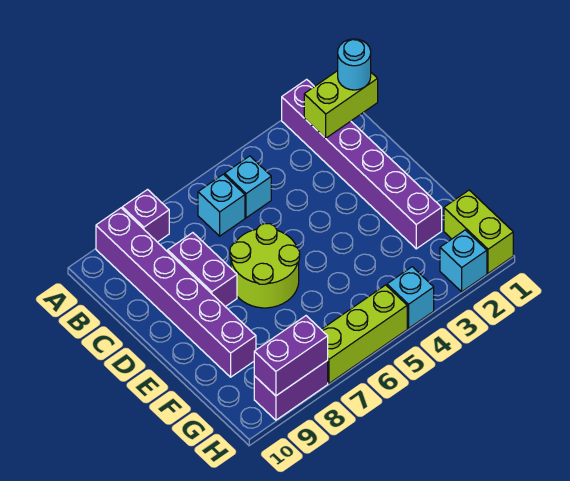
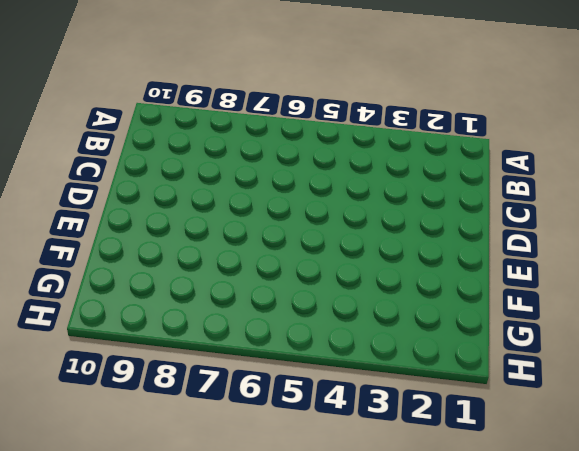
none -> purple 1x6 brick [282,79,442,249]
none -> purple 1x1 brick [122,190,169,242]
none -> purple 1x6 brick [96,208,256,377]

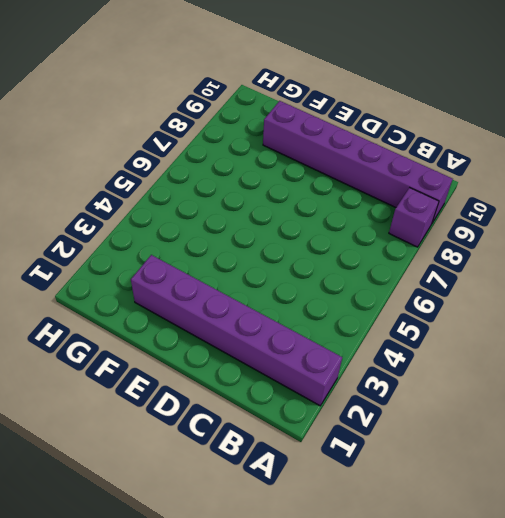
none -> cyan 1x1 brick [225,156,271,218]
none -> cyan 1x1 brick [198,174,245,236]
none -> purple 1x2 brick [168,233,237,307]

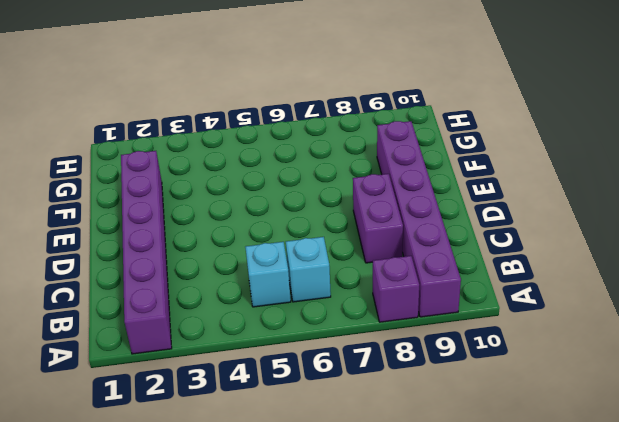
none -> lime 2x2 round brick [230,224,300,308]
none -> lime 1x2 brick [444,190,513,273]
none -> cyan 1x1 brick [440,230,487,292]

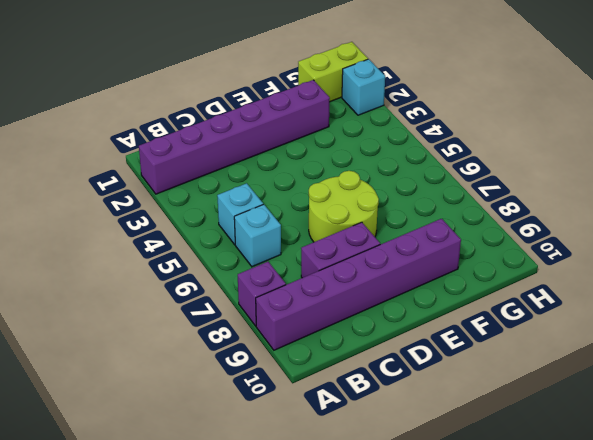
none -> cyan 1x1 brick [387,267,434,328]
none -> lime 1x3 brick [321,285,407,383]
none -> purple 1x2 brick [254,361,328,420]

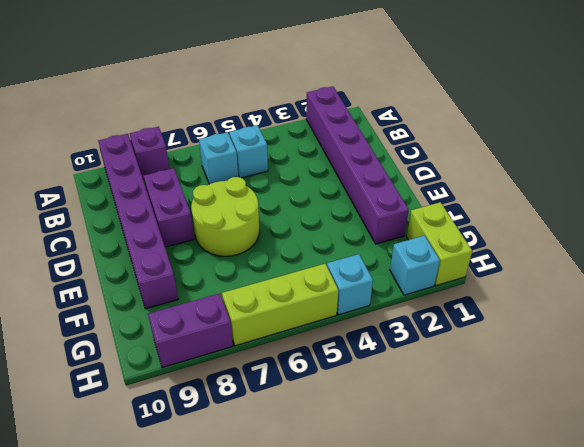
none -> lime 1x2 brick [304,71,378,138]
none -> purple 1x2 brick [254,316,328,396]
none -> cyan 1x1 round brick [338,39,371,90]

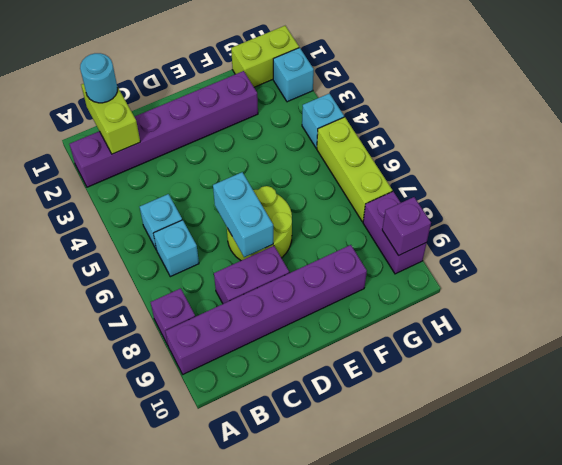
cyan 1x2 brick [213,172,273,257] -> none
purple 1x1 brick [382,197,431,256] -> purple 1x2 brick [254,316,328,396]

